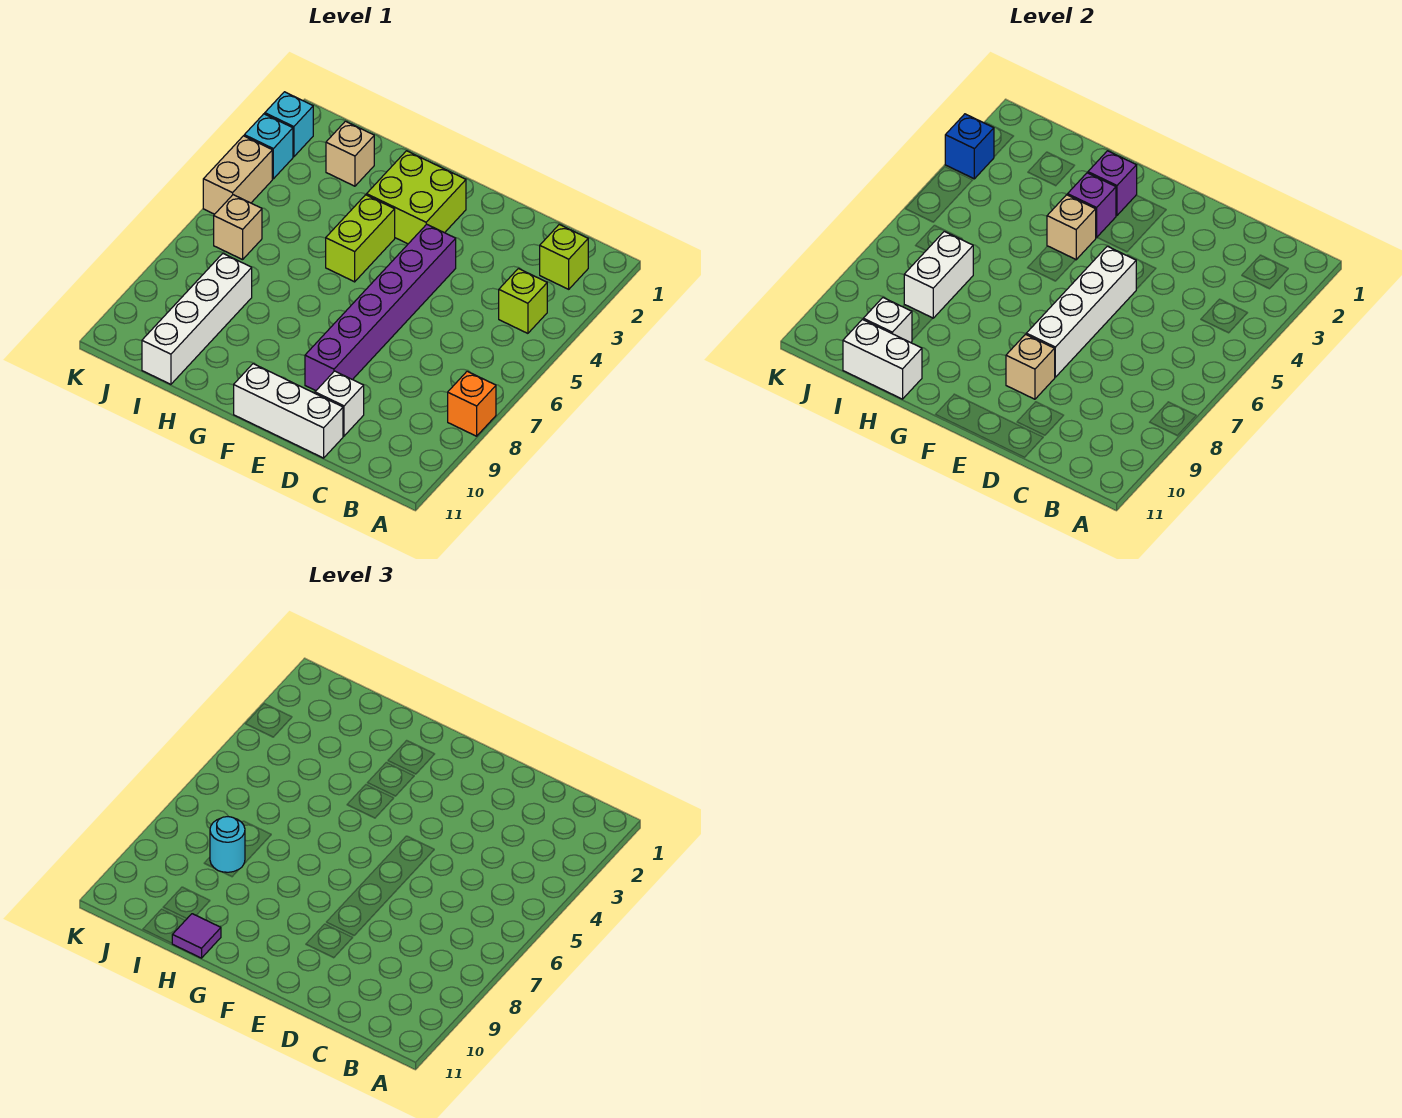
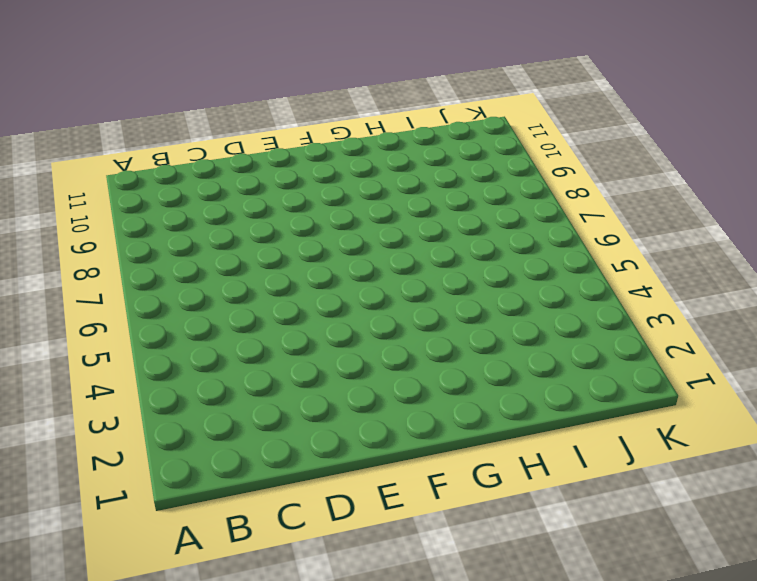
none -> orange 1x1 brick [448,371,496,436]
none -> lime 1x1 brick [540,225,588,289]
none -> lime 1x1 brick [499,269,547,333]

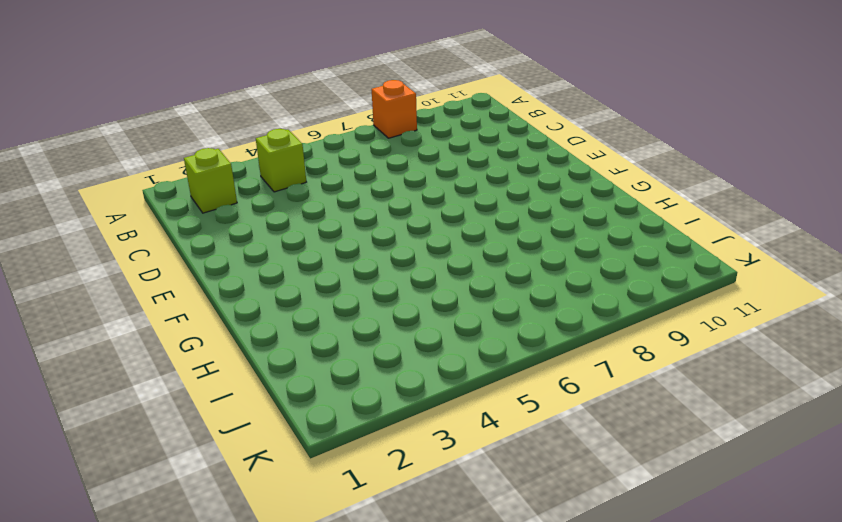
none -> white 1x1 brick [315,371,364,436]
none -> white 1x3 brick [234,364,343,458]
none -> purple 1x6 brick [305,224,456,391]

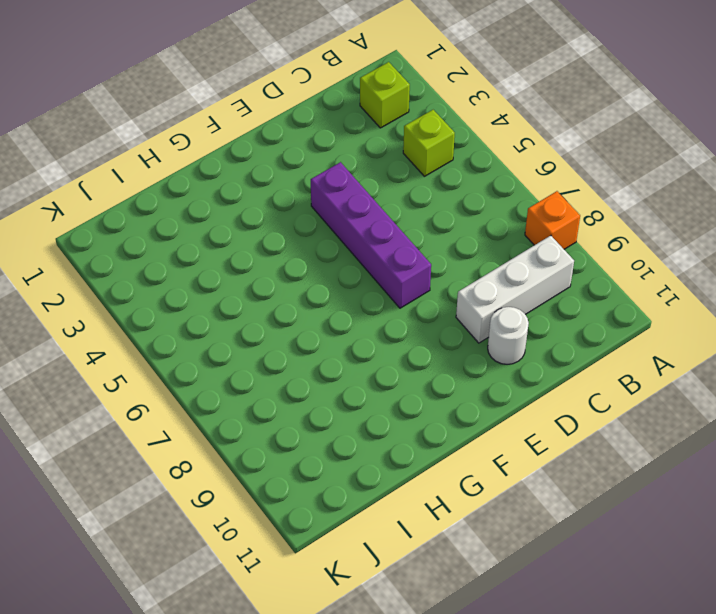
white 1x3 brick [456,236,574,343] -> white 1x3 brick moved to [234,364,343,458]
white 1x1 round brick [488,307,529,364] -> white 1x1 brick [315,371,364,436]
purple 1x4 brick [311,162,431,308] -> purple 1x6 brick [305,224,456,391]
none -> lime 2x2 brick [367,151,466,244]
none -> lime 1x2 brick [326,195,395,282]
none -> tan 1x1 brick [326,121,374,186]

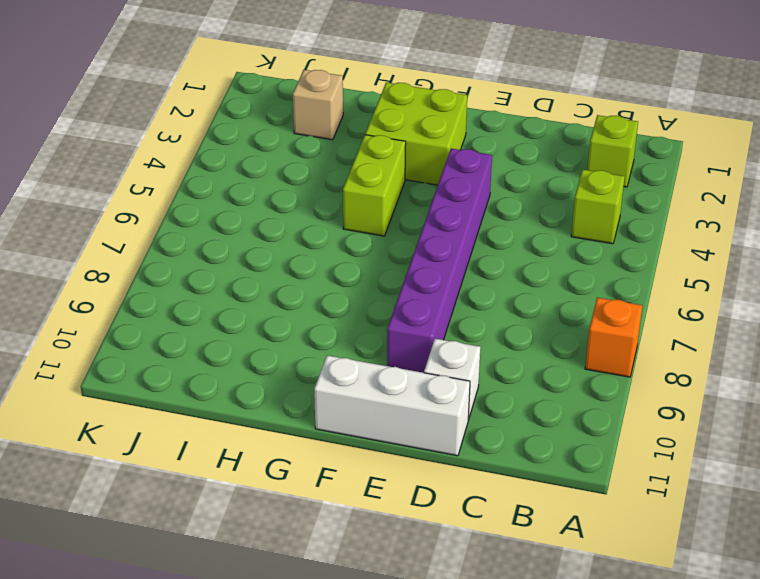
none -> white 1x4 brick [142,254,252,384]
none -> tan 1x1 brick [214,195,262,260]
none -> cyan 1x1 brick [265,92,313,157]

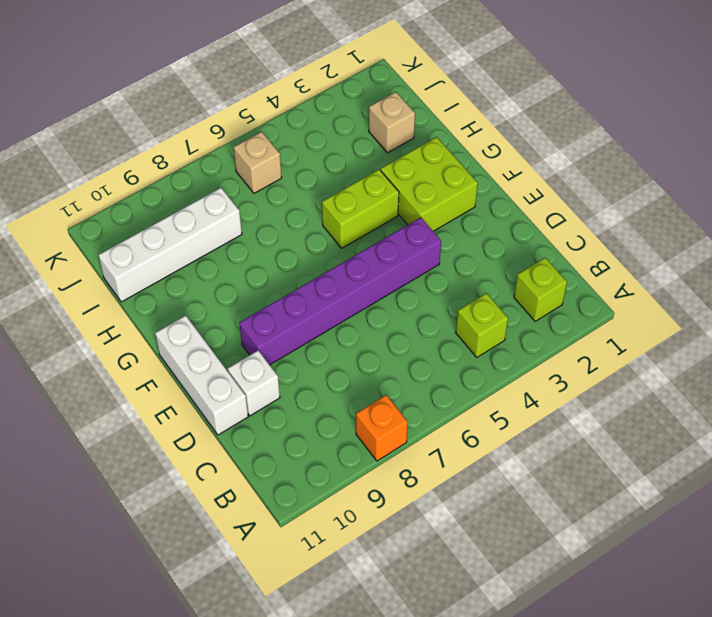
none -> cyan 1x1 brick [265,92,313,157]
none -> cyan 1x1 brick [244,114,293,179]
none -> tan 1x2 brick [203,136,272,214]

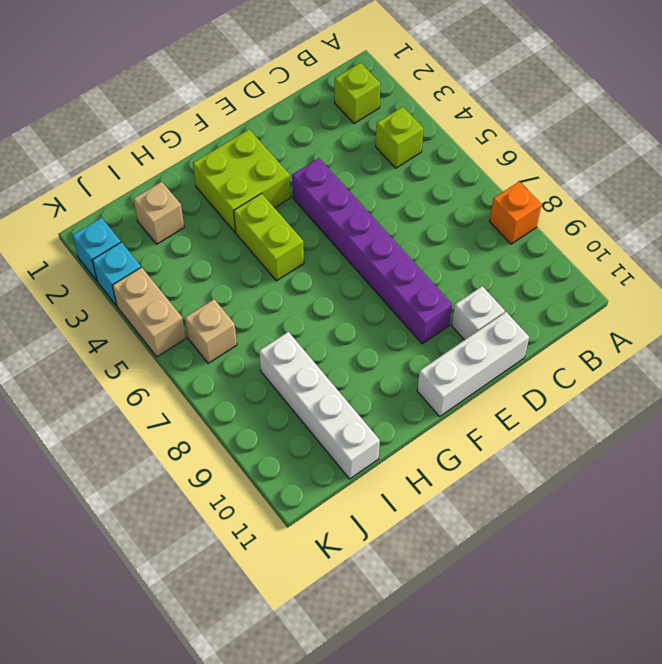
none -> white 1x4 brick [1026,246,1136,377]
none -> tan 1x1 brick [1006,334,1055,399]
none -> purple 1x1 brick [1088,151,1137,215]

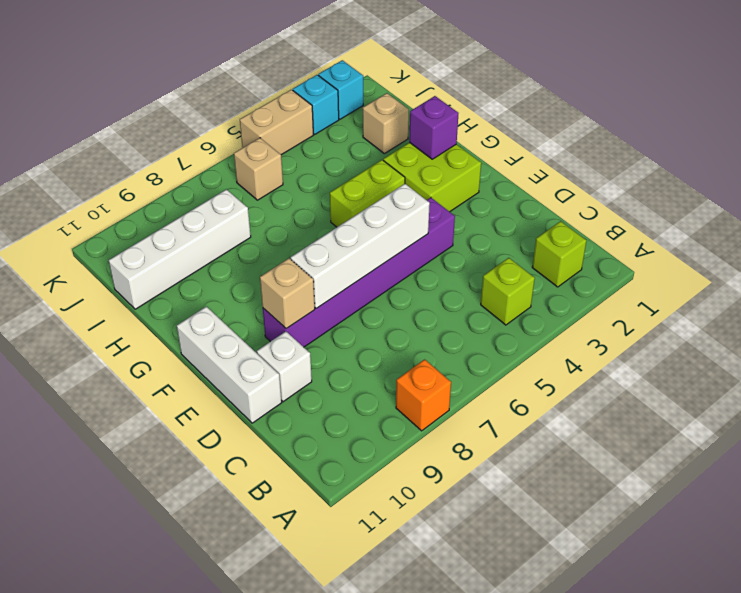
none -> purple 1x1 brick [1068,173,1116,238]
none -> tan 1x1 brick [1047,195,1096,260]
none -> white 1x2 brick [843,320,922,399]

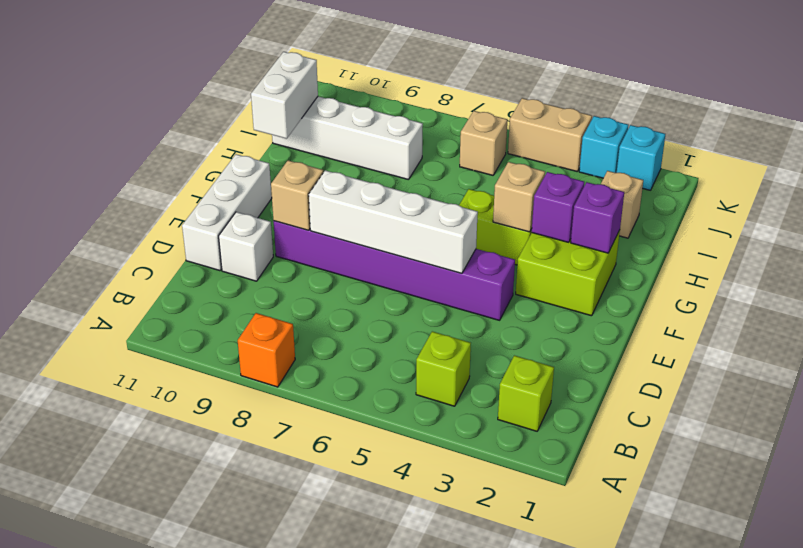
none -> white 1x2 brick [904,231,973,318]
none -> white 1x1 brick [863,298,912,343]
none -> blue 1x1 brick [945,114,994,179]

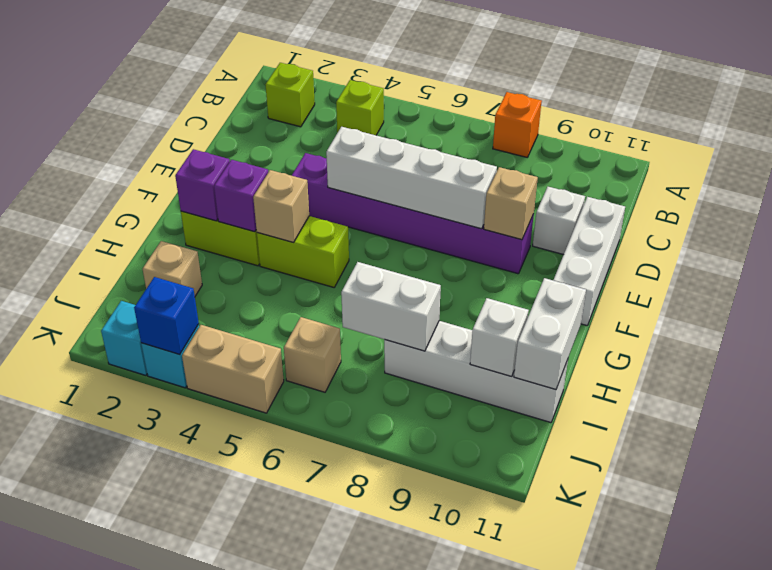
none -> purple 1x1 tile [172,914,221,958]
none -> cyan 1x1 round brick [210,817,245,872]

